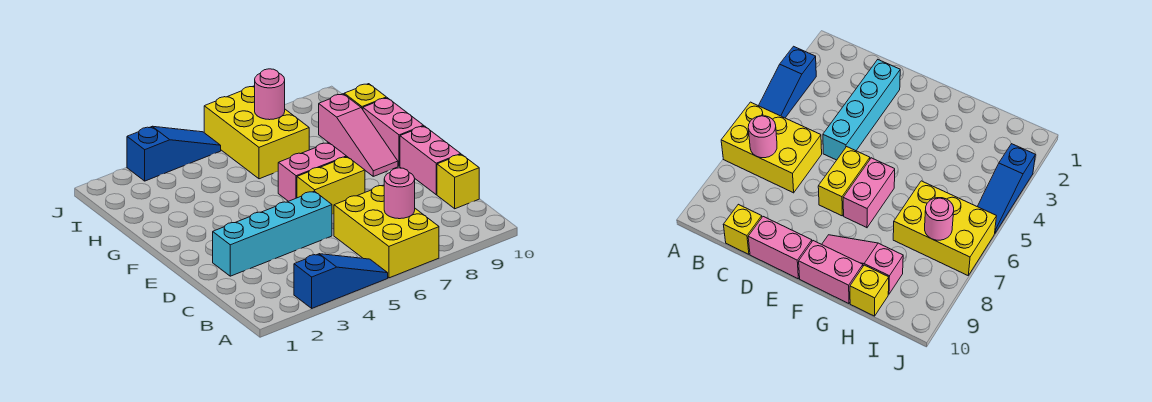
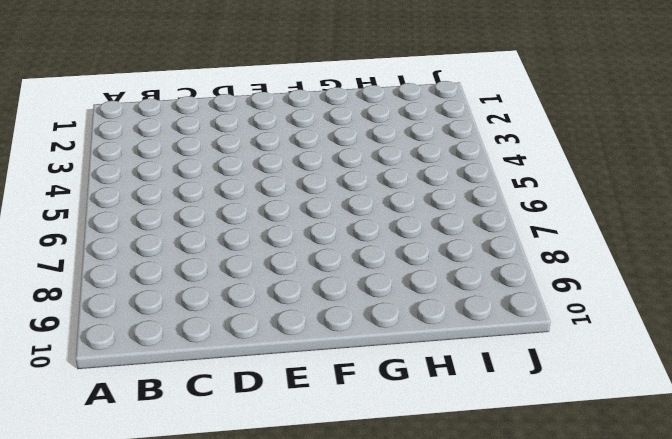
none -> blue 1x3 slope [294,254,388,308]
none -> yellow 2x3 brick [334,185,439,278]
none -> yellow 1x1 brick [437,154,479,209]

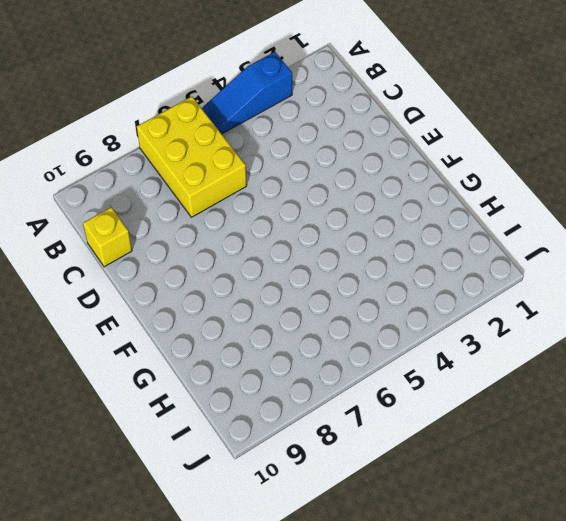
none -> cyan 1x4 brick [213,191,332,276]
none -> pink 1x2 brick [400,126,461,195]
none -> yellow 1x2 brick [297,157,365,214]

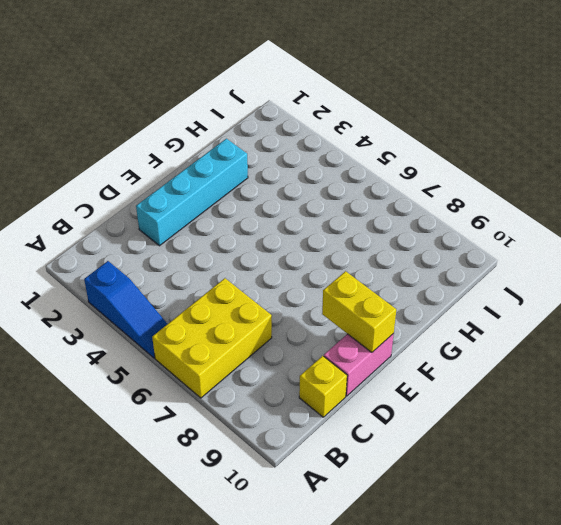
cyan 1x4 brick [136,139,248,246] -> cyan 1x4 brick turned to [213,191,332,276]
yellow 1x2 brick [322,271,396,352] -> yellow 1x2 brick moved to [297,157,365,214]
none -> pink 1x2 brick [278,143,346,201]
none -> pink 1x3 slope [319,94,398,176]
none -> pink 1x2 brick [363,98,424,166]

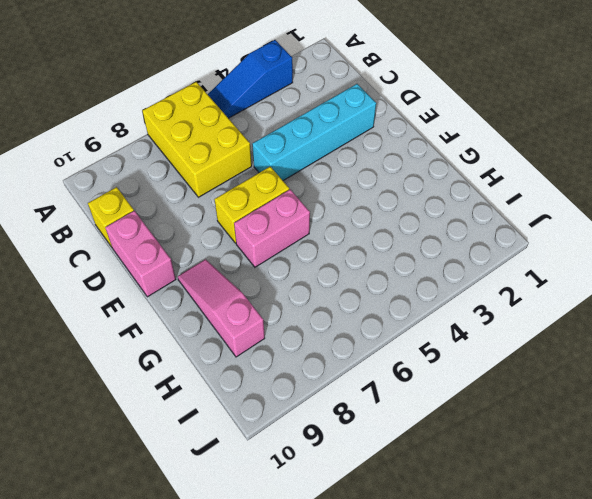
none -> pink 1x2 brick [363,98,424,166]
none -> yellow 2x3 brick [204,86,309,179]
none -> yellow 1x1 brick [344,84,386,109]

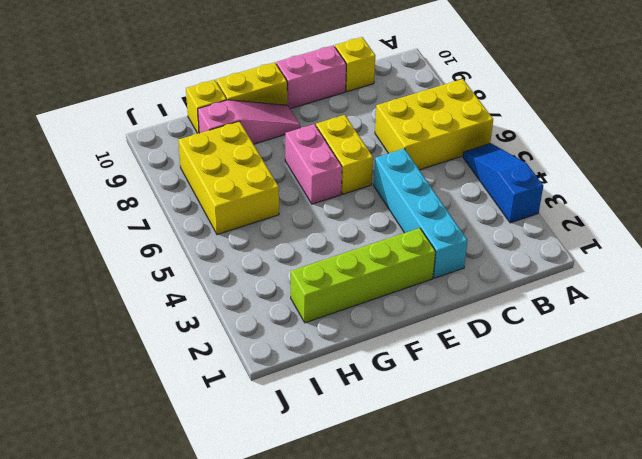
lime 1x4 brick [291,228,436,323] -> none
yellow 1x2 brick [216,62,287,105] -> pink 1x2 brick [363,98,424,166]
yellow 2x3 brick [178,121,279,235] -> yellow 2x3 brick turned to [204,86,309,179]
none -> blue 1x3 slope [127,126,221,181]
none -> pink 1x1 round brick [384,168,415,219]
none -> pink 1x1 round brick [255,69,285,120]

